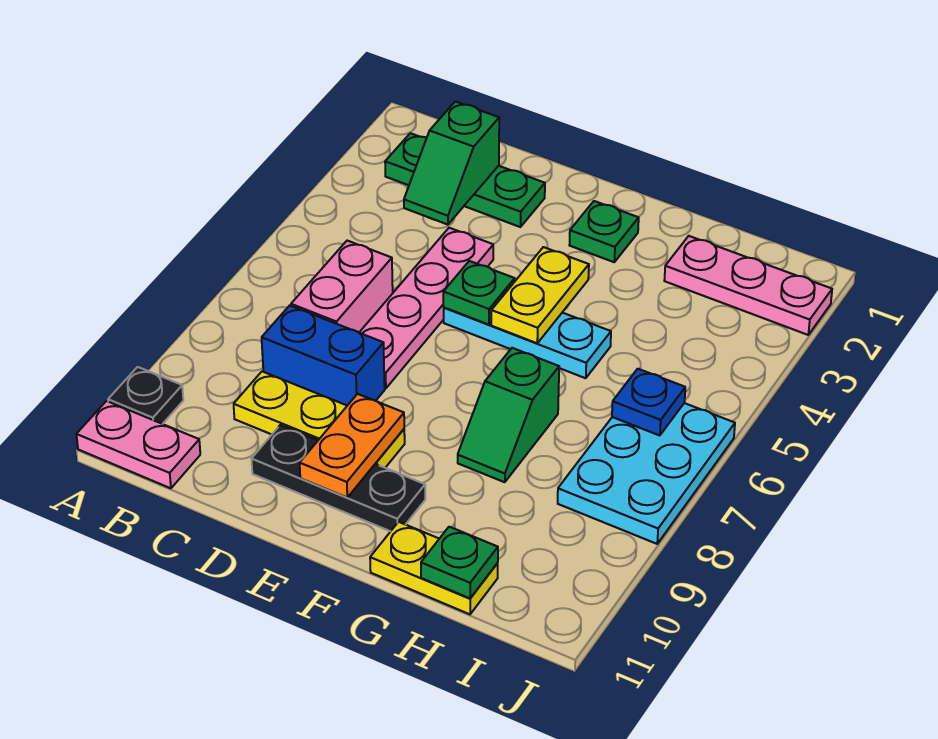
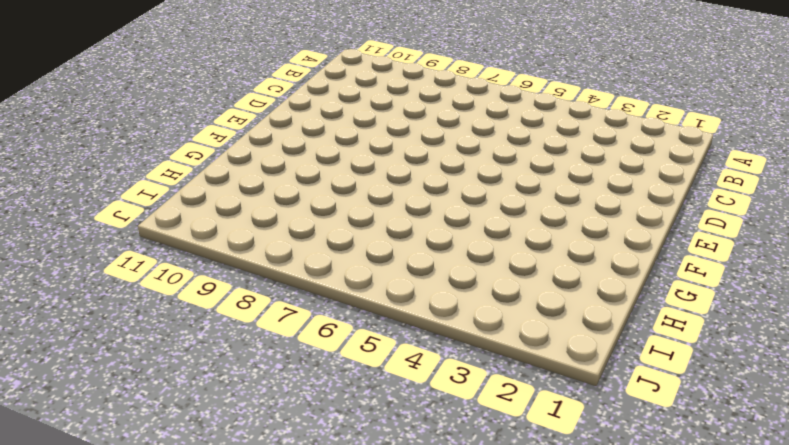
none -> black 1x1 plate [108,367,183,424]
none -> pink 1x2 plate [76,401,200,488]
none -> green 1x3 plate [385,133,545,227]

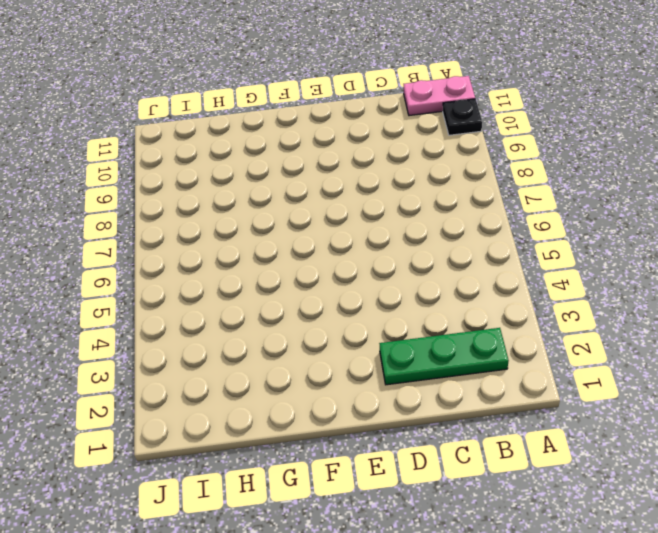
none -> pink 1x2 brick [291,241,393,333]
none -> blue 1x2 brick [262,306,385,406]
none -> yellow 1x3 plate [234,371,405,468]

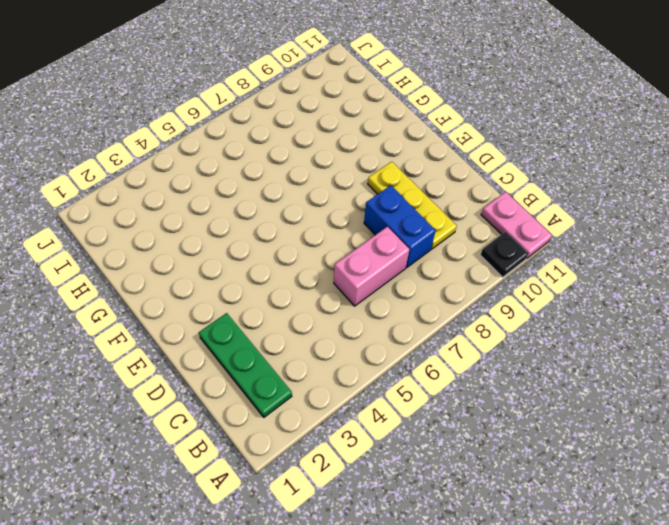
none -> pink 1x4 plate [359,228,493,388]
none -> black 1x3 plate [251,425,425,531]
none -> cyan 1x3 plate [444,308,611,378]

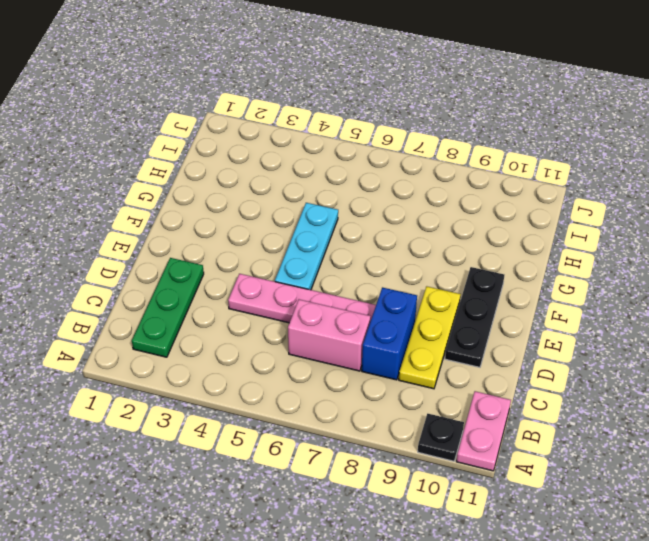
none -> green 1x1 plate [570,201,639,262]
none -> green 1x2 slope [458,348,559,482]
none -> yellow 1x2 plate [370,522,498,614]

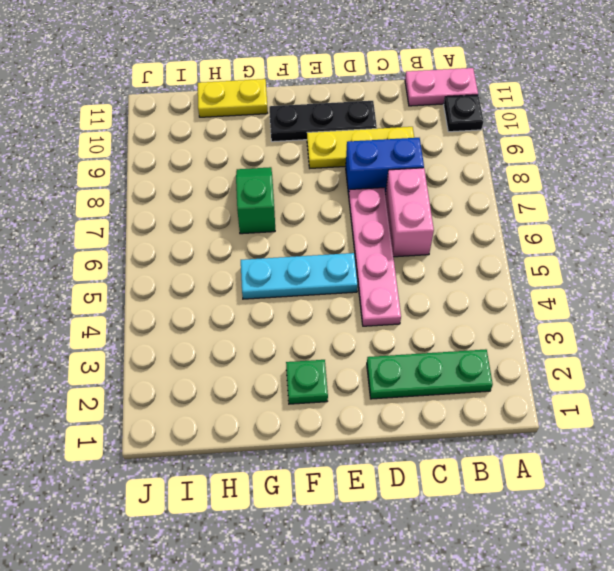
none -> pink 1x3 plate [664,236,832,335]
none -> cyan 2x3 plate [558,403,735,544]
none -> green 1x2 slope [404,102,499,225]

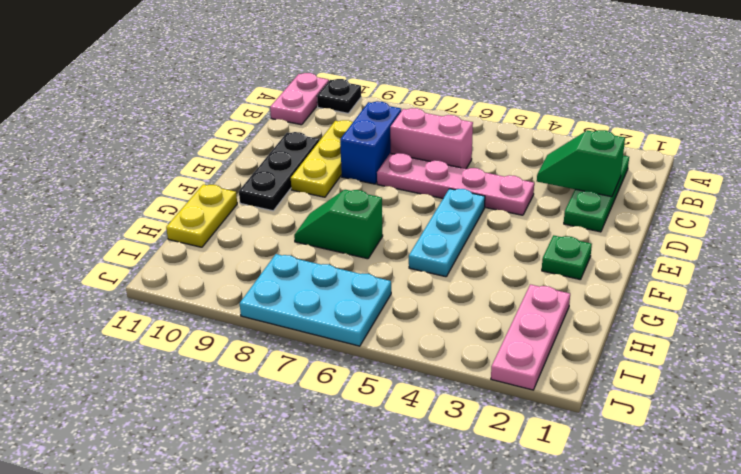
none -> green 1x1 plate [443,261,515,325]
none -> orange 1x2 plate [300,394,404,497]
none -> yellow 1x2 plate [491,247,589,343]

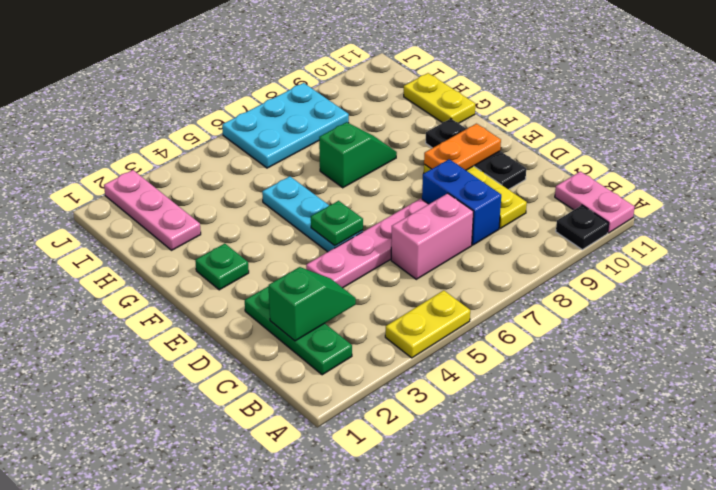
yellow 1x2 plate [385,290,470,358] -> yellow 1x2 plate moved to [491,247,589,343]
none -> green 1x1 plate [421,527,498,598]
none -> blue 1x1 plate [612,369,685,436]

